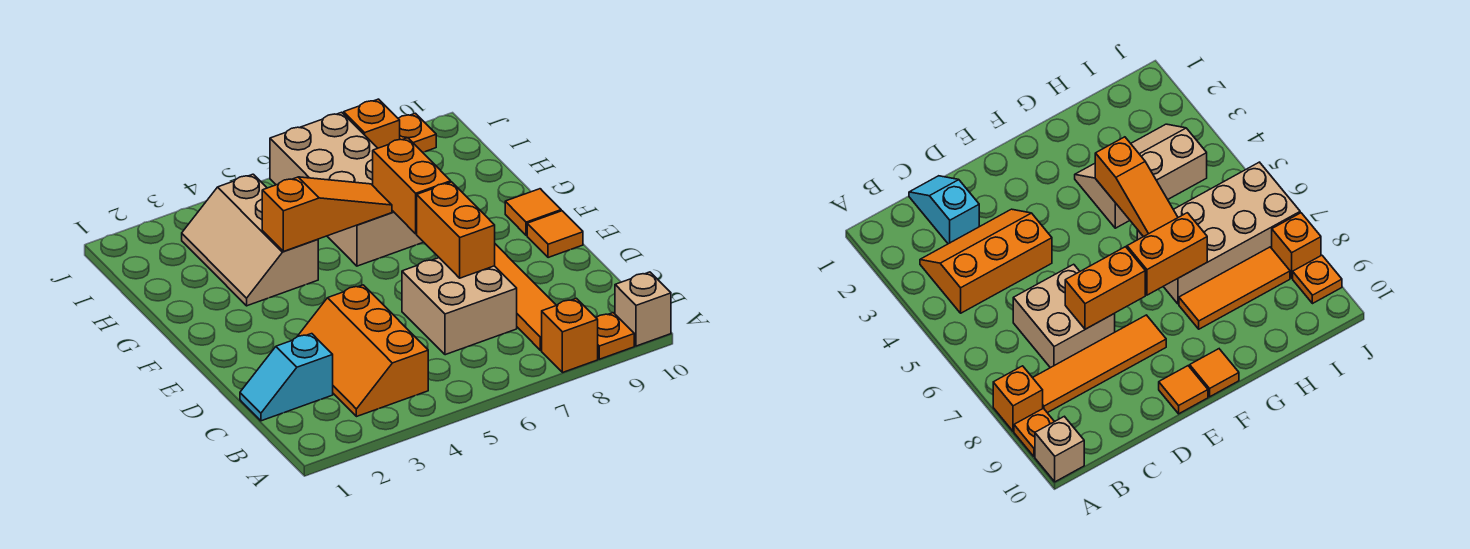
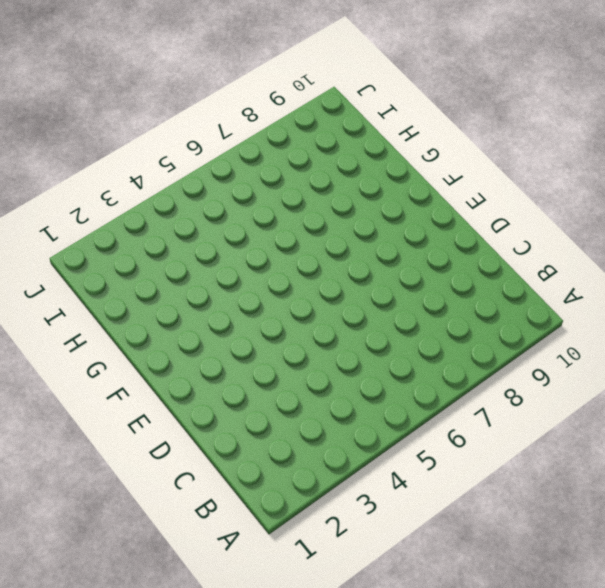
none -> orange 1x1 brick [542,298,598,373]
none -> orange 1x1 plate [596,313,634,359]
none -> tan 1x1 brick [615,272,671,346]

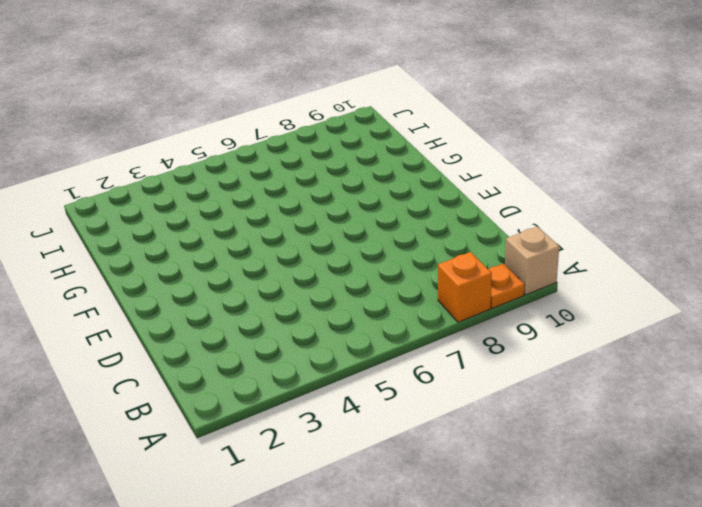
none -> orange 2x3 slope [297,285,428,417]
none -> orange 1x4 tile [495,244,556,350]
none -> cyan 1x2 slope [240,334,333,421]

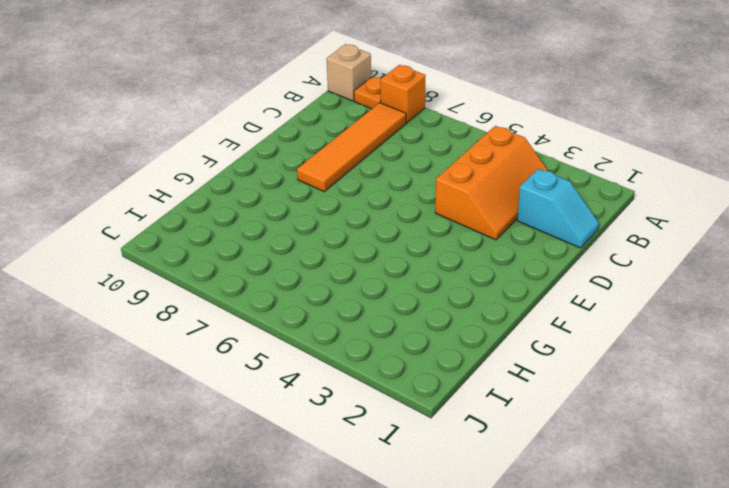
none -> tan 2x2 brick [402,258,517,355]
none -> orange 1x1 tile [527,211,583,258]
none -> orange 1x1 tile [505,189,561,235]

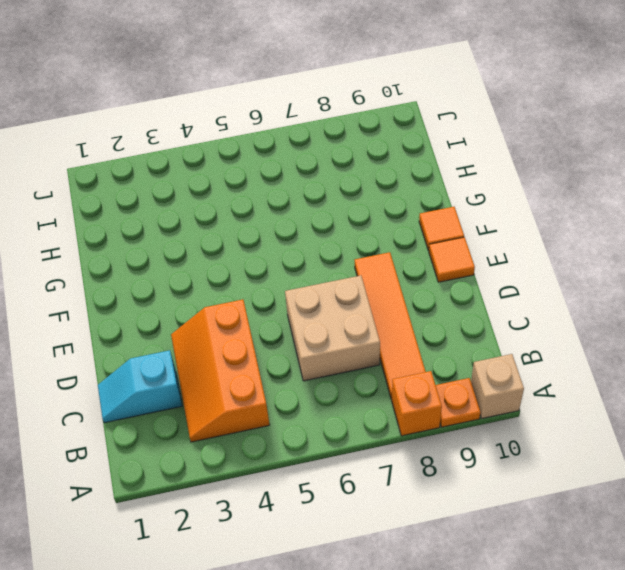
none -> tan 2x3 slope [182,174,318,306]
none -> tan 2x4 brick [270,112,423,266]
none -> orange 1x3 tile [1179,247,1290,329]

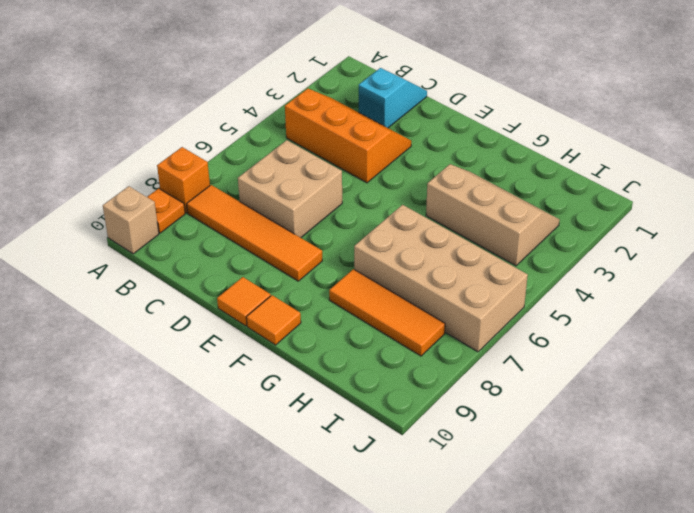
none -> orange 1x1 brick [344,99,400,148]
none -> orange 1x1 plate [398,113,436,152]
none -> orange 1x2 brick [417,182,495,278]

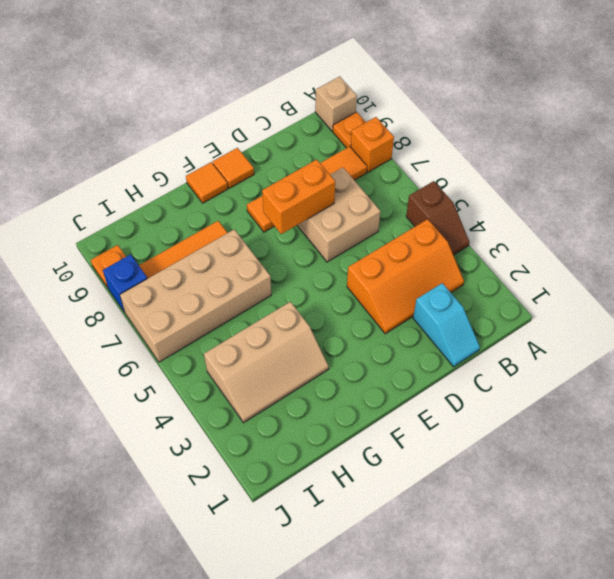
brown 1x2 slope [406,181,469,255] -> none
blue 1x1 brick [103,254,147,312] -> orange 1x1 brick [344,99,400,148]
none -> orange 1x2 brick [373,138,451,234]
none -> orange 1x3 slope [262,177,392,251]

